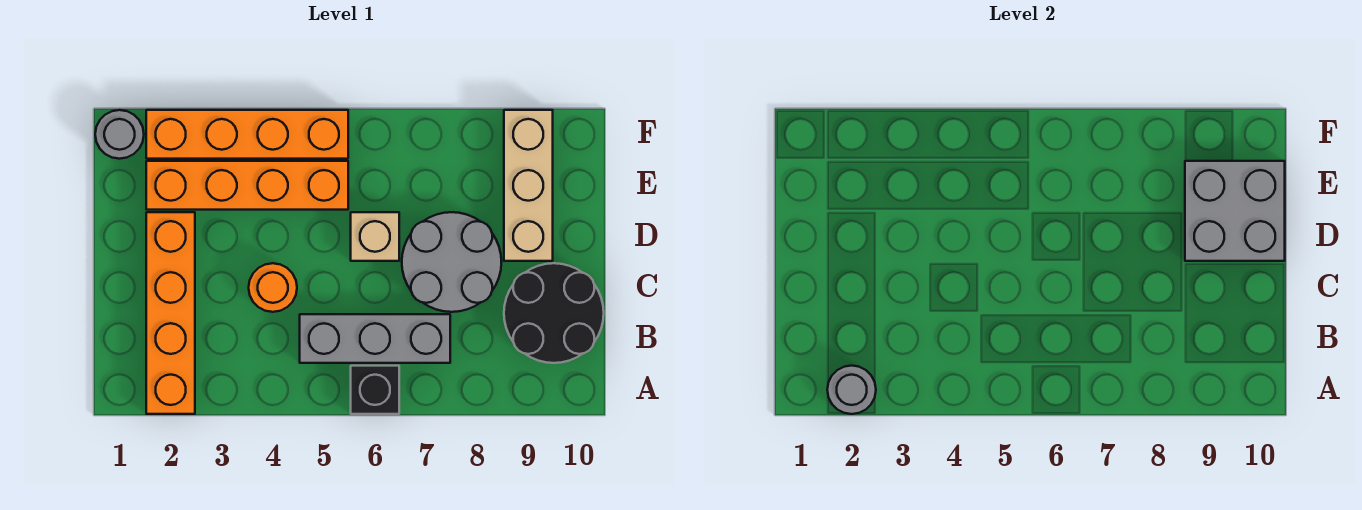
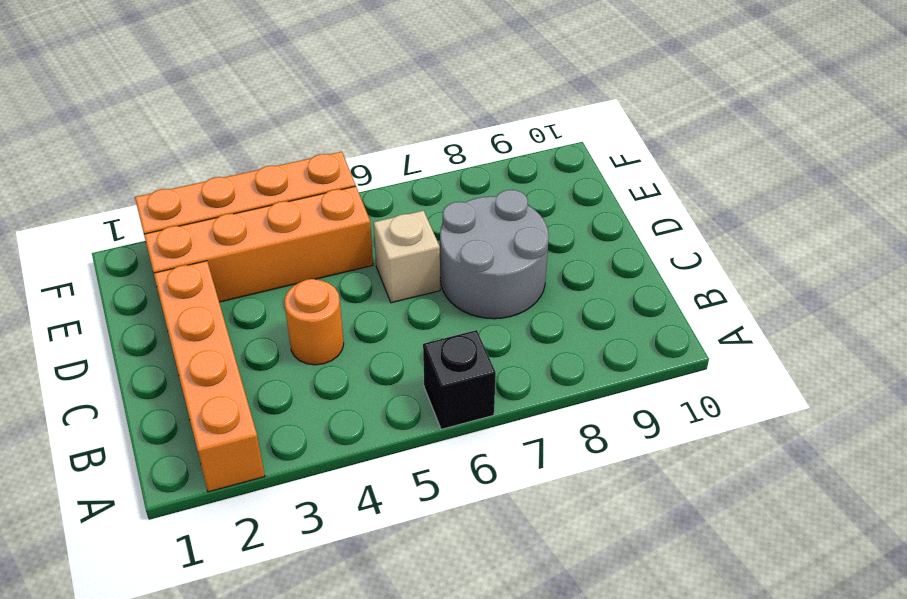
none -> grey 1x3 brick [300,314,450,363]
none -> black 2x2 round brick [504,263,604,363]
none -> tan 1x3 brick [504,110,553,261]

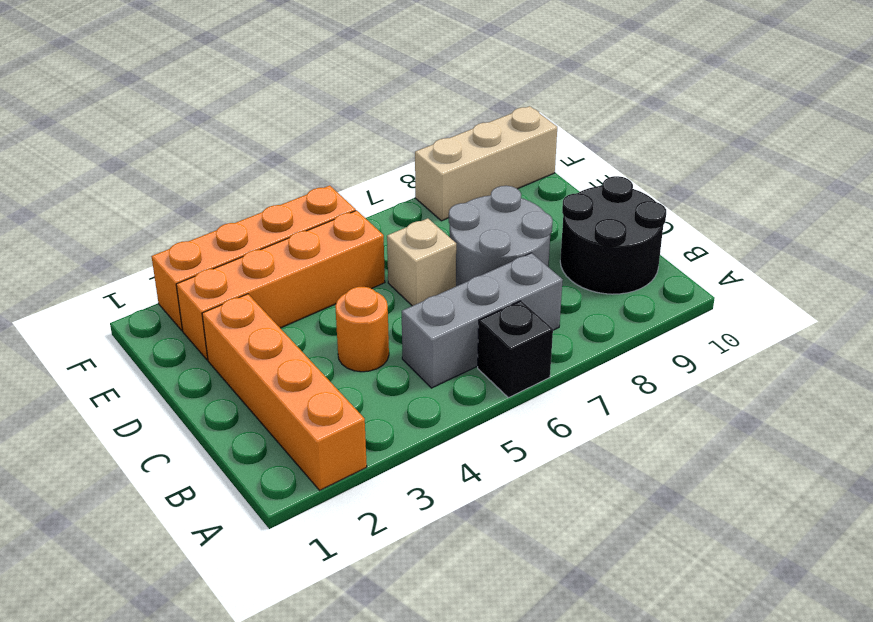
tan 1x3 brick [415,106,557,221] -> tan 1x3 brick turned to [504,110,553,261]
none -> grey 1x1 round brick [95,110,144,159]
none -> grey 1x1 round brick [827,366,876,414]
none -> grey 2x2 brick [1185,161,1285,261]

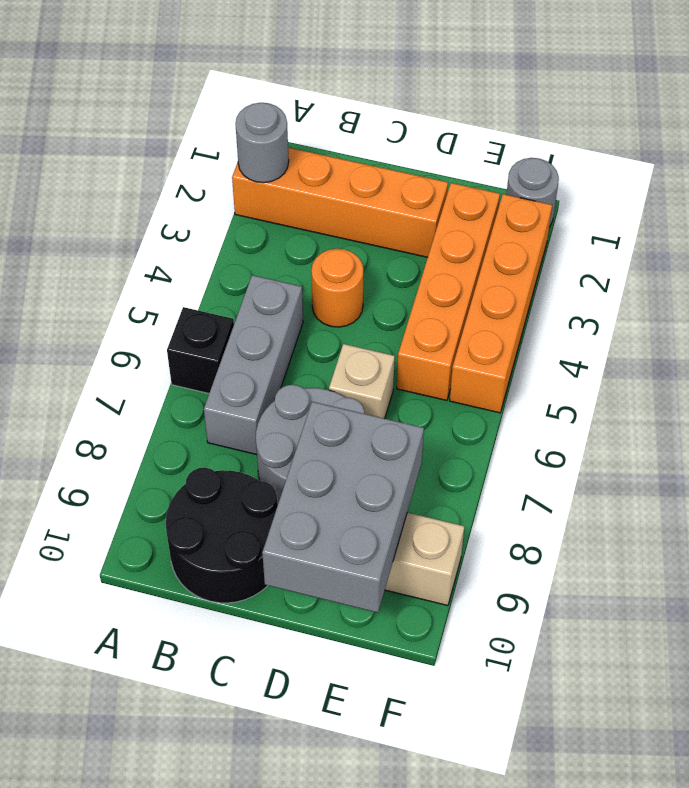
grey 2x3 brick [262,402,424,613] -> grey 2x2 brick [1185,161,1285,261]

